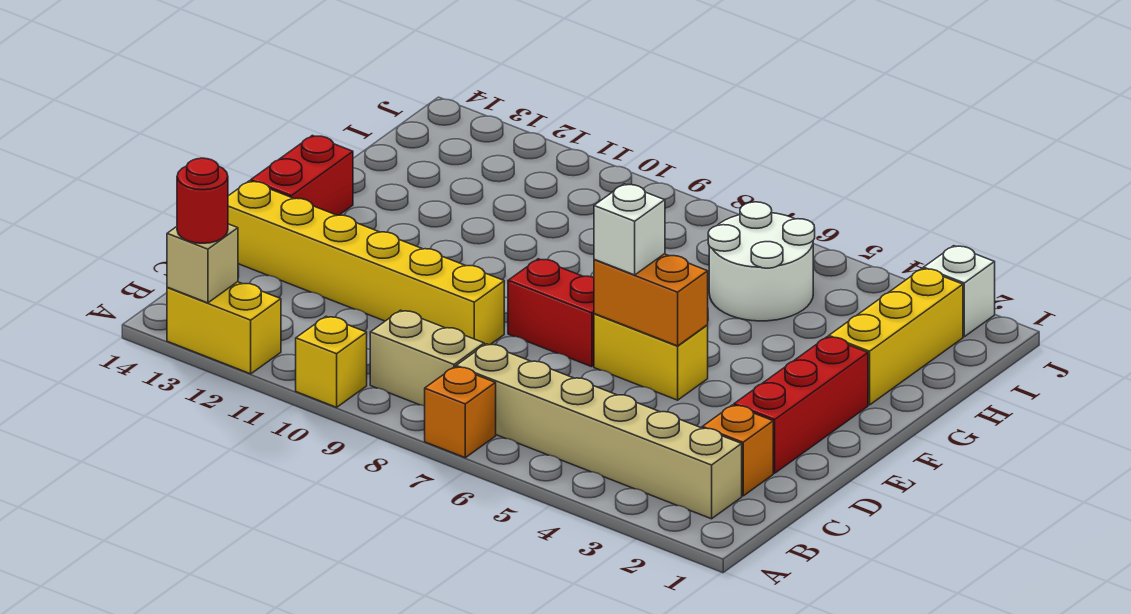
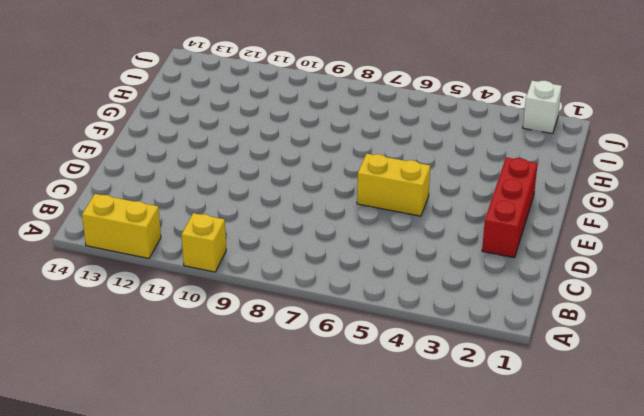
none -> orange 1x1 brick [425,367,496,458]
none -> tan 1x6 brick [456,344,742,519]
none -> tan 1x2 brick [370,310,484,406]

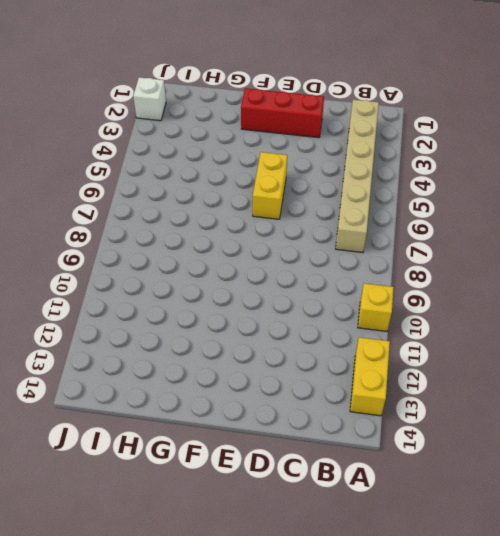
none -> orange 1x1 brick [425,367,496,458]
none -> tan 1x2 brick [370,310,484,406]
none -> orange 1x1 brick [702,405,773,496]

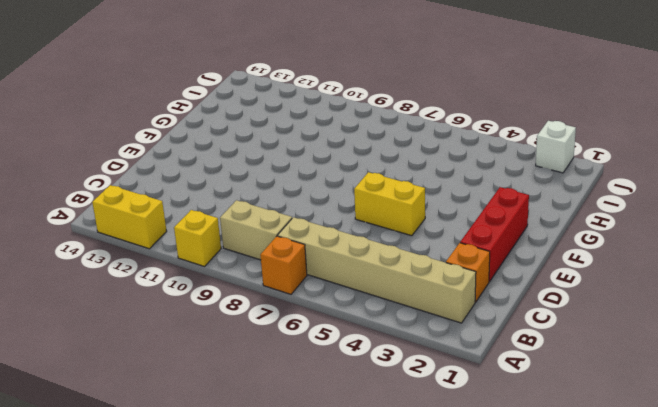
none -> yellow 1x6 brick [228,181,504,345]
none -> red 1x2 brick [508,259,594,367]
none -> red 1x2 brick [251,135,353,215]

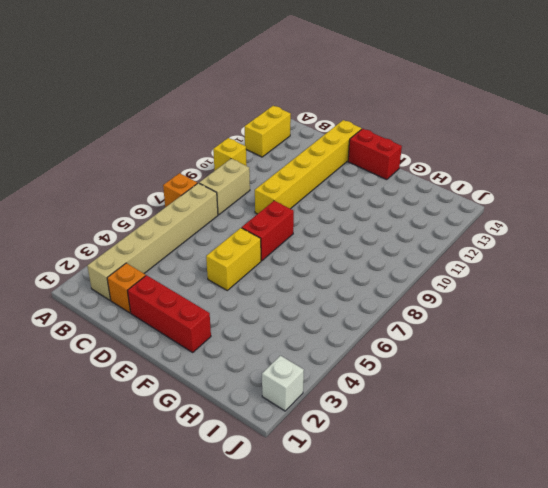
none -> yellow 1x3 brick [829,268,963,405]
none -> white 2x2 round brick [708,202,815,321]
none -> tan 1x1 brick [167,224,238,303]

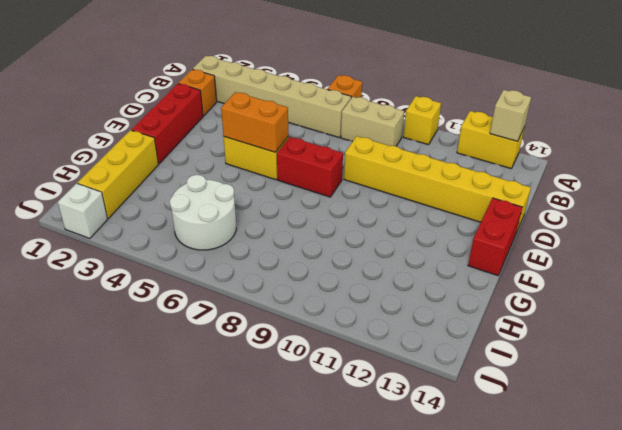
none -> red 1x1 round brick [177,158,228,243]
none -> white 1x1 brick [594,184,665,275]

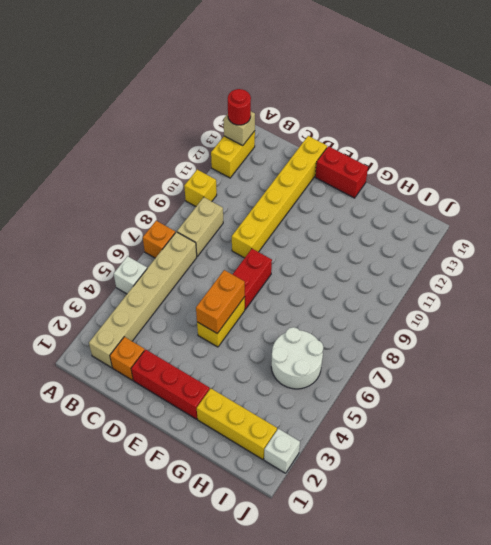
white 1x1 brick [114,256,147,294] -> white 1x1 brick moved to [594,184,665,275]

